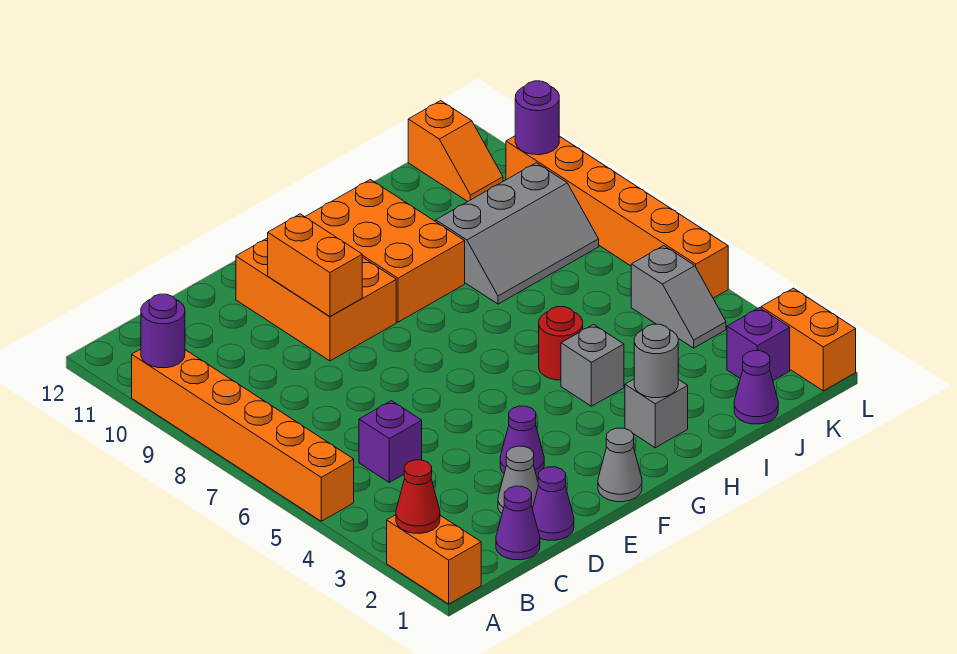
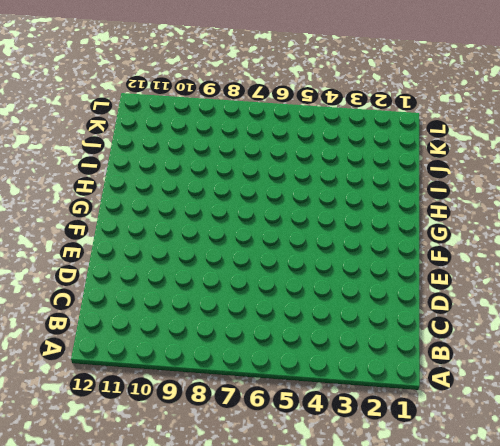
none -> orange 1x2 brick [387,515,481,604]
none -> orange 1x6 brick [132,349,354,521]
none -> purple 1x1 cone [496,486,540,560]

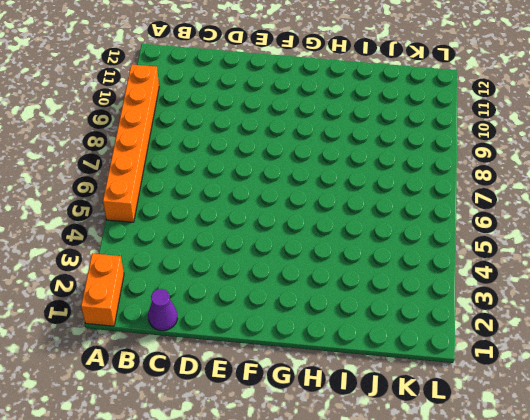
none -> purple 1x1 brick [359,401,422,482]
none -> purple 1x1 cone [532,467,574,540]
none -> grey 1x1 cone [498,446,538,513]

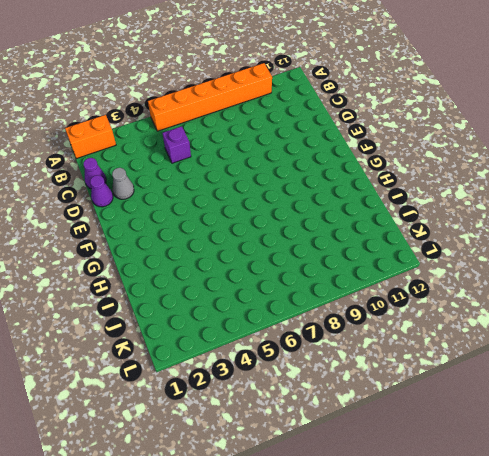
none -> purple 1x1 cone [500,406,544,476]
none -> orange 2x3 brick [236,238,396,361]
none -> grey 1x1 cone [598,428,642,502]

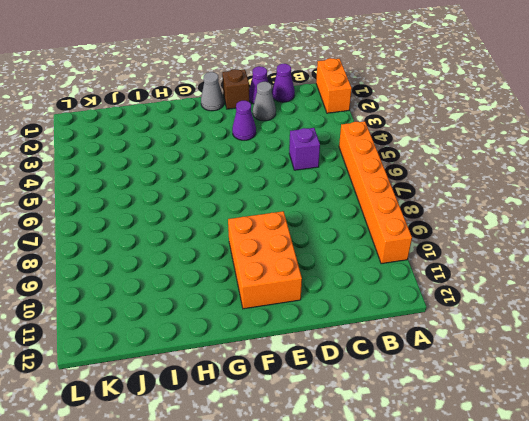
brown 1x1 brick [222,69,249,109] -> none
none -> orange 2x3 brick [305,180,465,322]
none -> grey 1x1 brick [625,379,688,448]
none -> grey 1x1 brick [561,325,624,406]

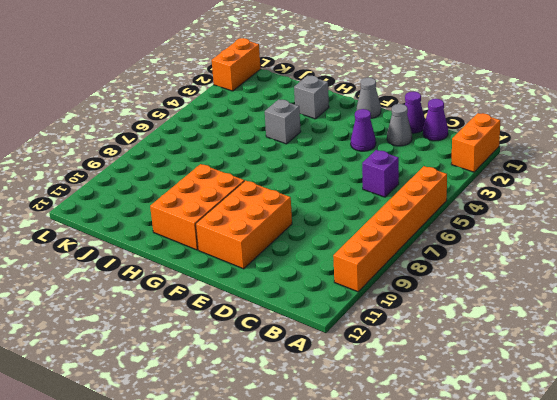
none -> red 1x1 round brick [539,307,583,380]
none -> grey 2x3 slope [436,163,599,304]
none -> purple 1x1 cone [734,351,778,424]

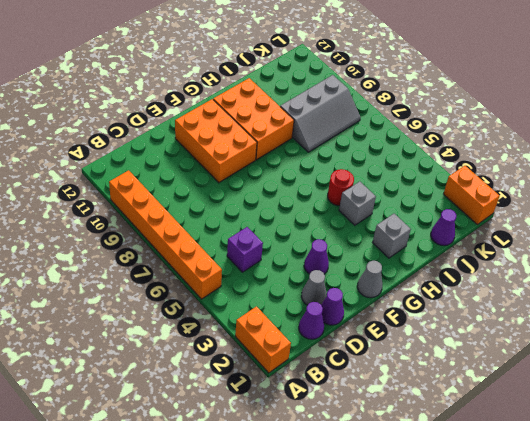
none -> purple 1x1 brick [727,308,790,381]
none -> grey 1x2 slope [631,246,726,348]
none -> orange 1x2 slope [408,101,503,202]

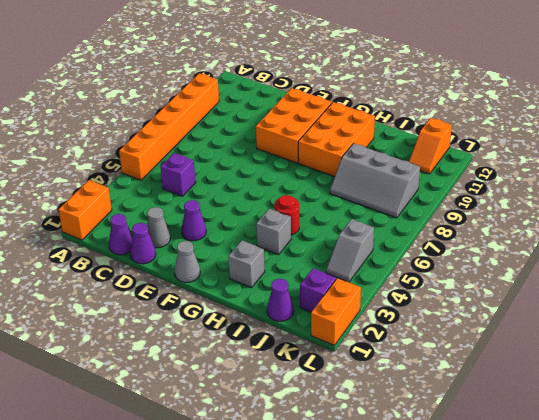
none -> orange 1x6 brick [506,136,728,298]
none -> red 1x1 cone [396,460,440,533]
none -> purple 1x1 round brick [141,294,185,368]

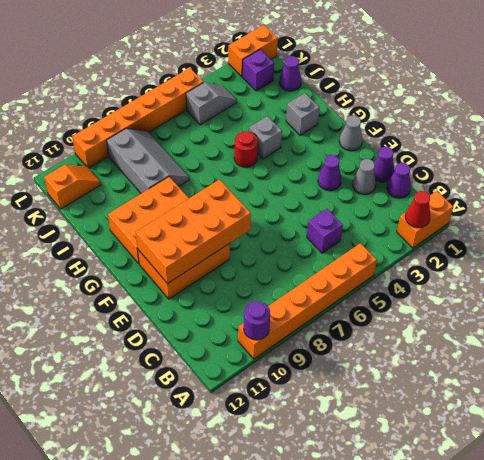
orange 2x4 brick [136,180,251,284] -> orange 1x2 brick [268,214,362,317]
none -> grey 1x1 round brick [634,324,678,398]
none -> purple 1x1 round brick [515,81,559,155]

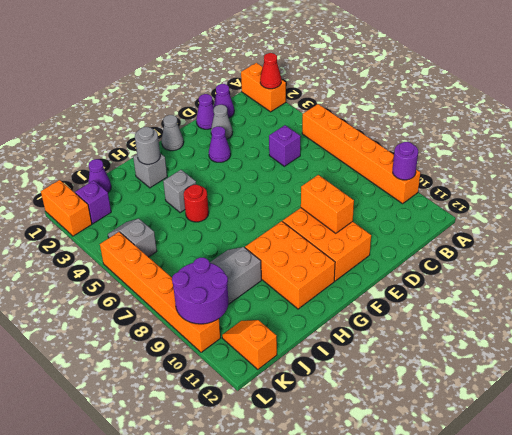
purple 2x2 round brick [172,258,228,324] -> purple 1x1 round brick [515,81,559,155]

